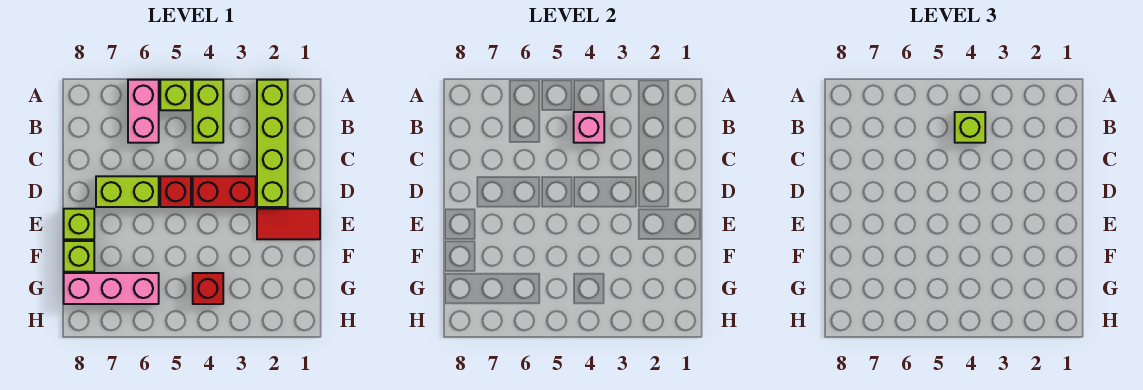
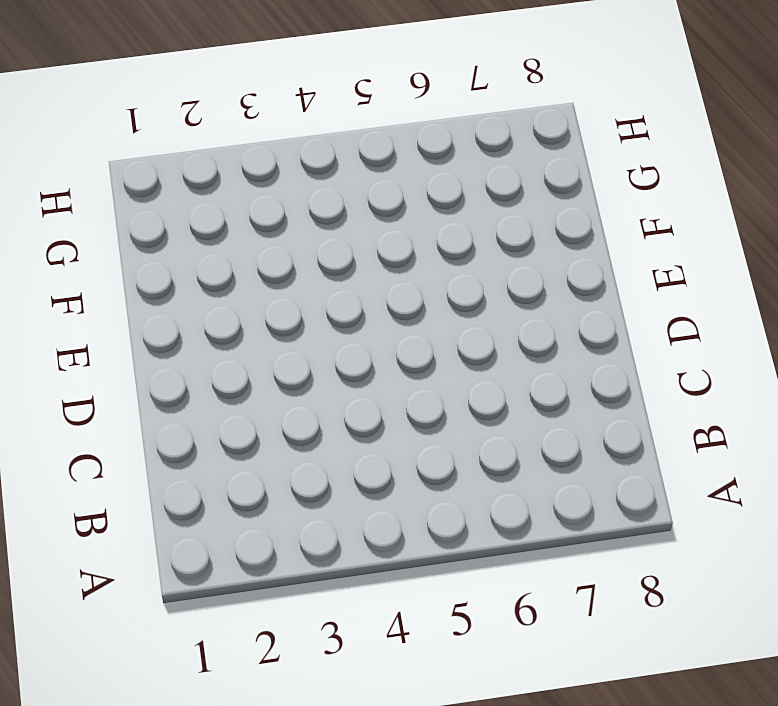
none -> lime 1x4 brick [257,80,288,207]
none -> lime 1x2 brick [193,80,223,143]
none -> lime 1x1 brick [160,80,191,110]

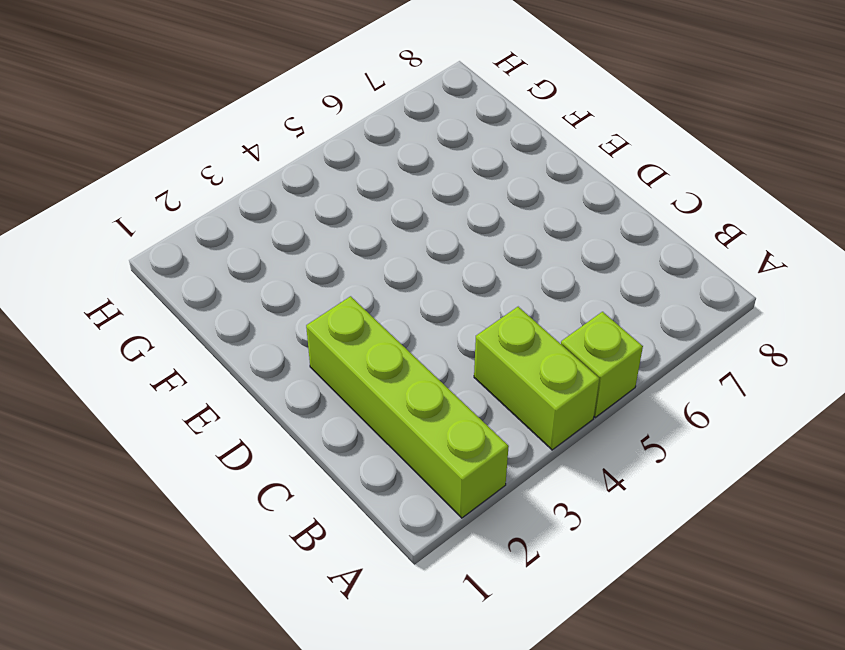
none -> pink 1x2 brick [128,80,159,143]
none -> red 1x2 brick [193,176,256,207]
none -> red 1x1 brick [160,176,191,207]

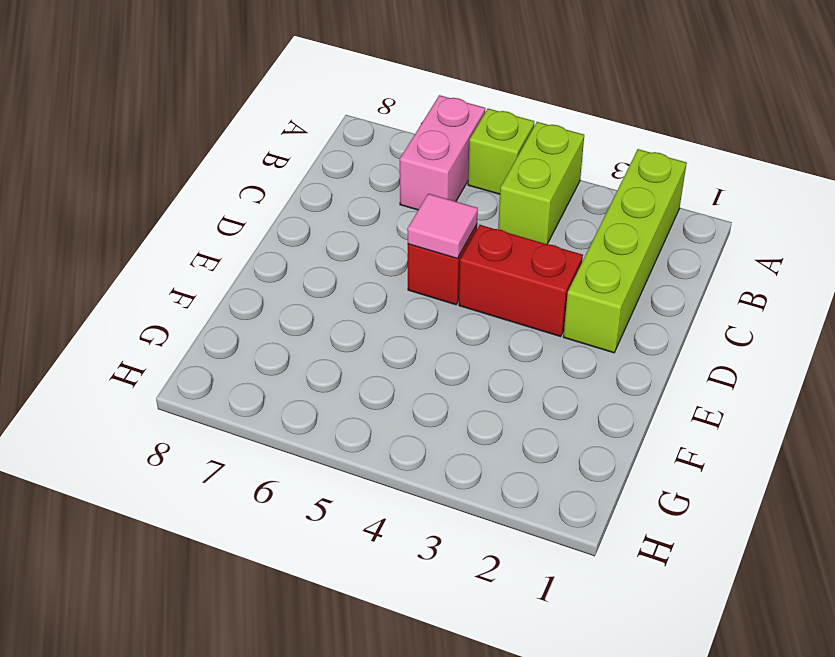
pink 1x1 tile [407,194,478,259] -> none
none -> lime 1x2 brick [96,176,159,207]
none -> red 1x2 tile [257,209,320,239]
none -> lime 1x1 brick [64,209,94,239]

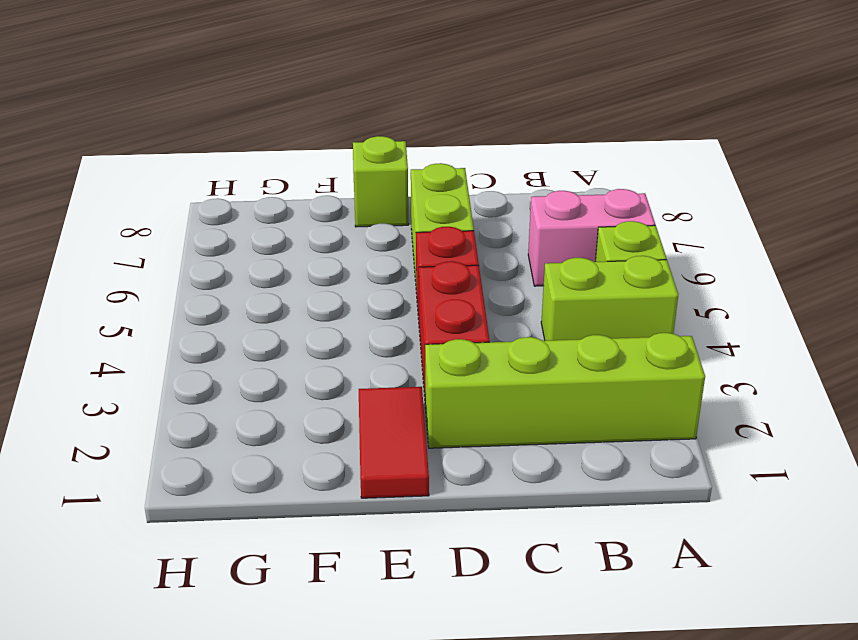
none -> lime 1x1 brick [64,241,94,272]
none -> red 1x1 brick [193,273,223,304]
none -> pink 1x3 brick [64,273,159,304]

